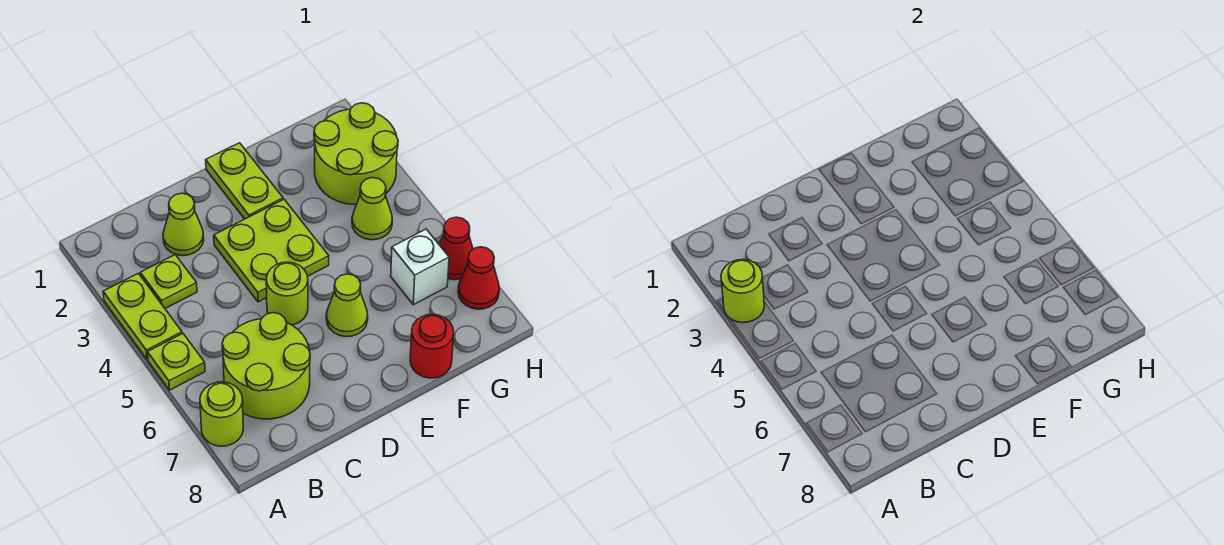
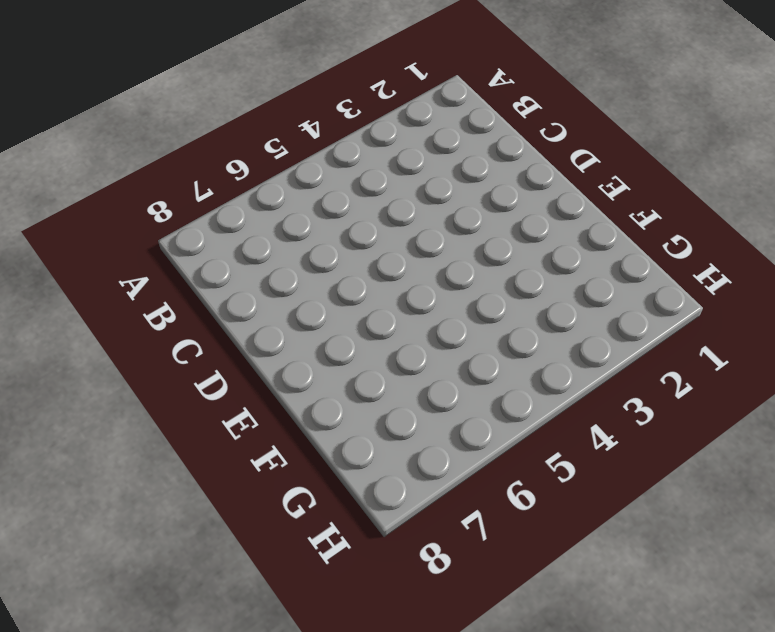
none -> lime 1x2 plate [103,273,182,359]
none -> lime 1x1 plate [147,333,205,390]
none -> lime 1x1 round brick [200,382,243,446]

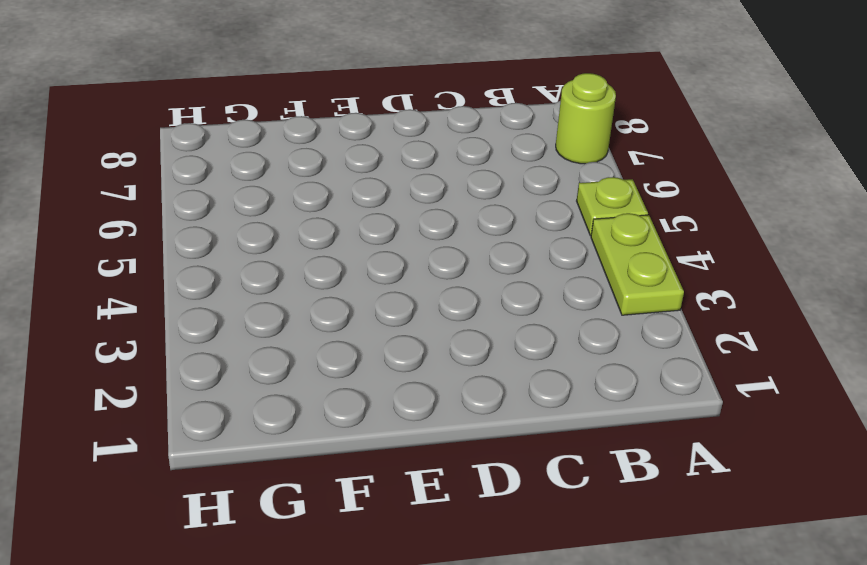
none -> lime 1x1 plate [140,255,197,308]
none -> lime 2x2 round brick [222,313,310,419]
none -> lime 1x1 cone [163,193,204,256]

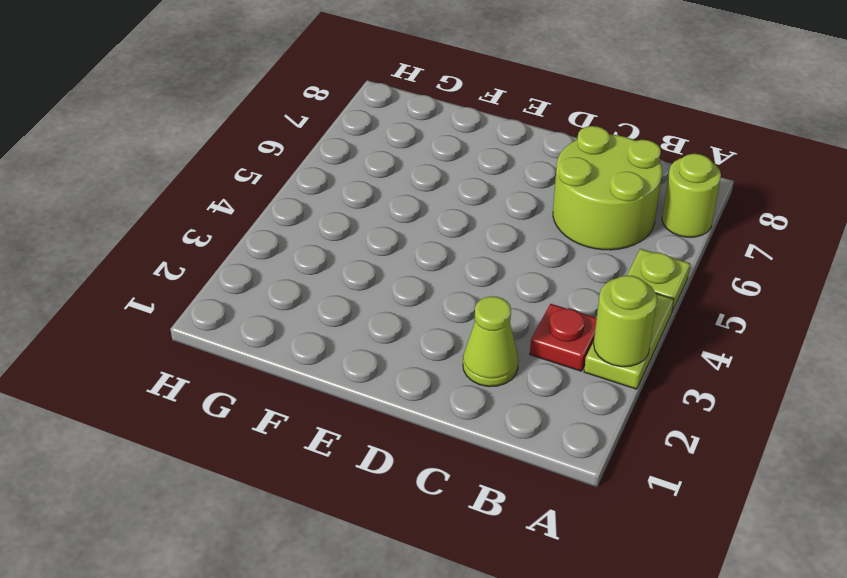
red 1x1 plate [530,304,597,371] -> lime 1x1 plate [140,255,197,308]
none -> lime 2x2 plate [214,200,329,302]
none -> lime 1x1 round brick [266,262,308,325]
none -> lime 1x2 plate [206,143,283,219]

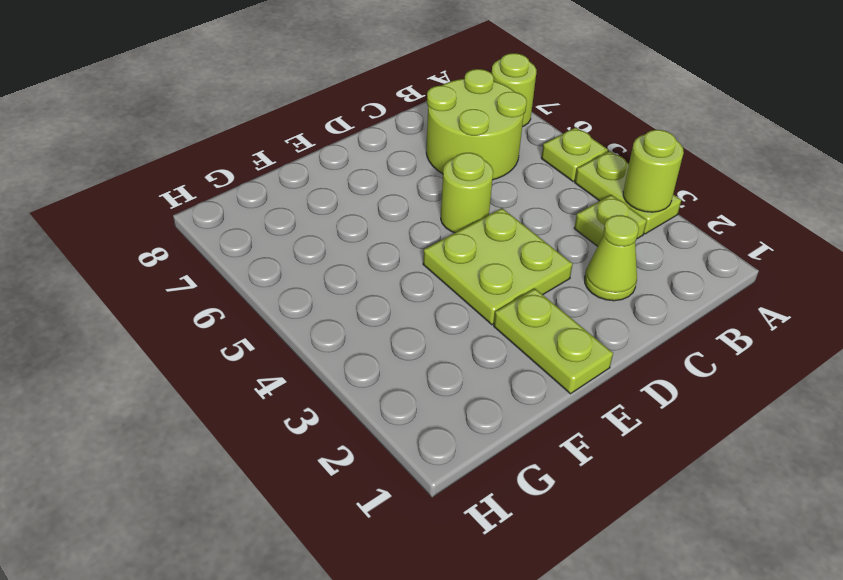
none -> lime 1x1 cone [326,274,368,337]
none -> red 1x1 round brick [410,314,454,378]
none -> lime 2x2 round brick [314,103,398,204]

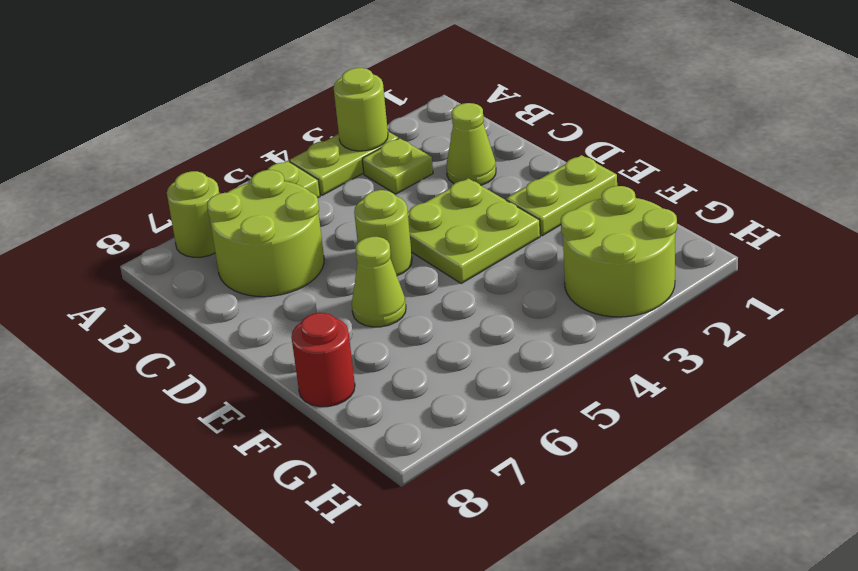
none -> lime 1x1 cone [352,178,392,240]
none -> white 1x1 brick [391,229,449,305]
none -> red 1x1 cone [439,217,473,280]

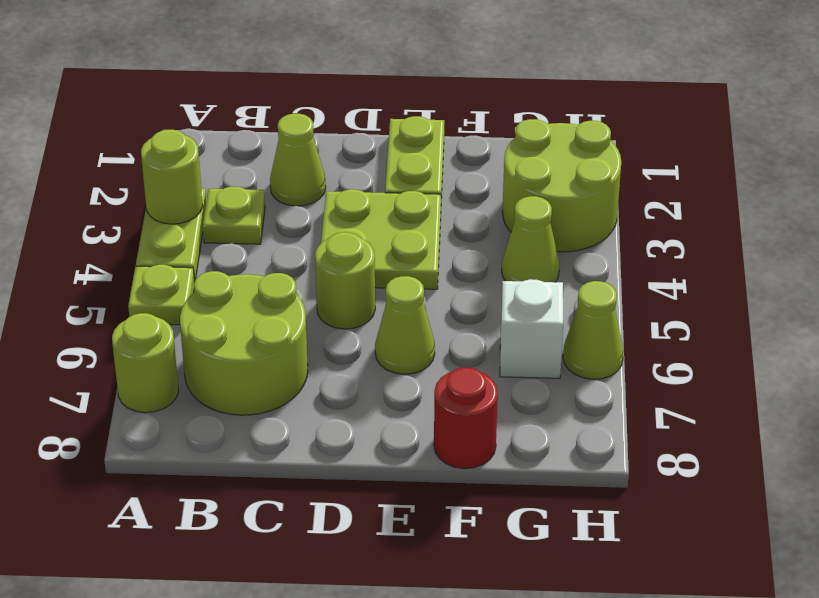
lime 1x1 cone [563,281,623,379] -> red 1x1 cone [439,217,473,280]
none -> red 1x1 cone [458,247,499,309]

